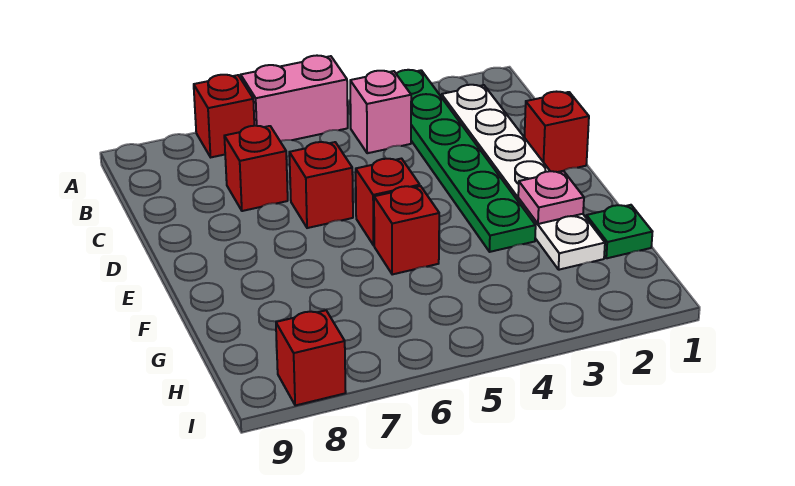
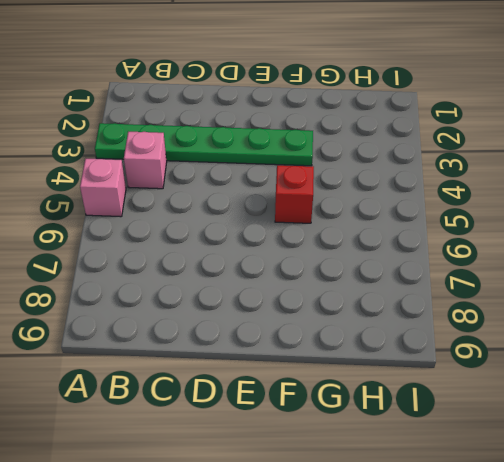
pink 1x1 brick [80,159,126,217] -> pink 1x2 brick [241,56,348,141]
none -> red 1x1 brick [194,75,254,157]
none -> white 1x6 plate [441,85,605,270]
none -> red 1x1 brick [224,126,288,211]

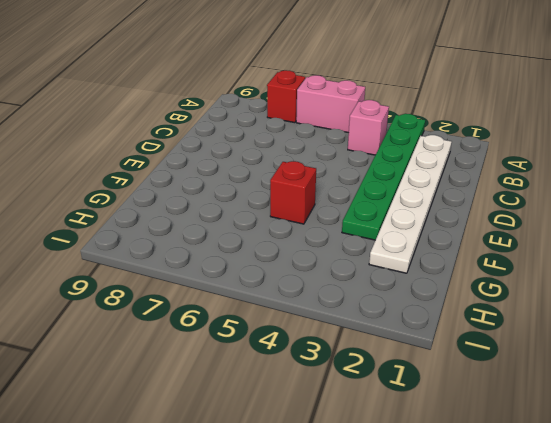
none -> red 1x1 brick [224,126,288,211]
none -> red 1x1 brick [524,92,589,172]
none -> red 1x1 brick [289,142,353,228]

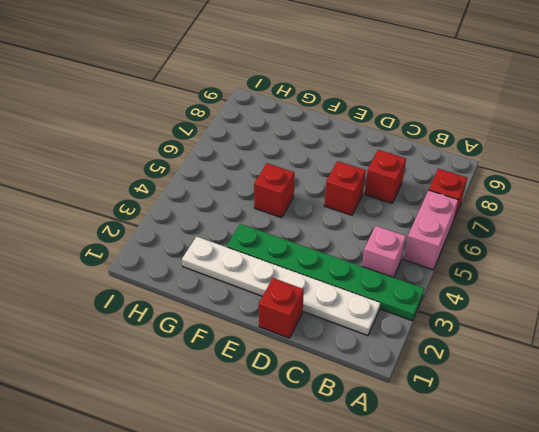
none -> red 1x1 brick [356,159,420,245]
none -> green 1x1 plate [586,205,652,258]
none -> red 1x1 brick [276,310,346,406]

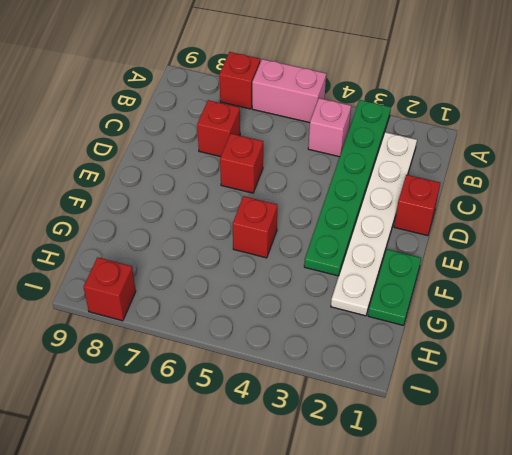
green 1x2 plate [368,249,421,325] -> green 1x1 plate [586,205,652,258]
none -> red 1x1 brick [356,159,420,245]
none -> pink 1x1 plate [518,171,584,224]

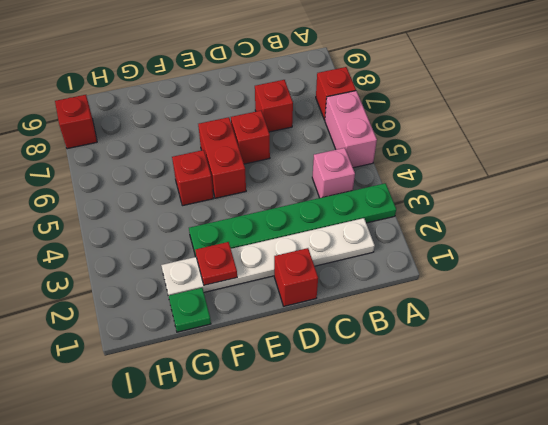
red 1x2 brick [198,117,246,198] -> red 1x1 brick [356,159,420,245]
red 1x1 plate [195,242,237,285] -> pink 1x1 plate [518,171,584,224]

